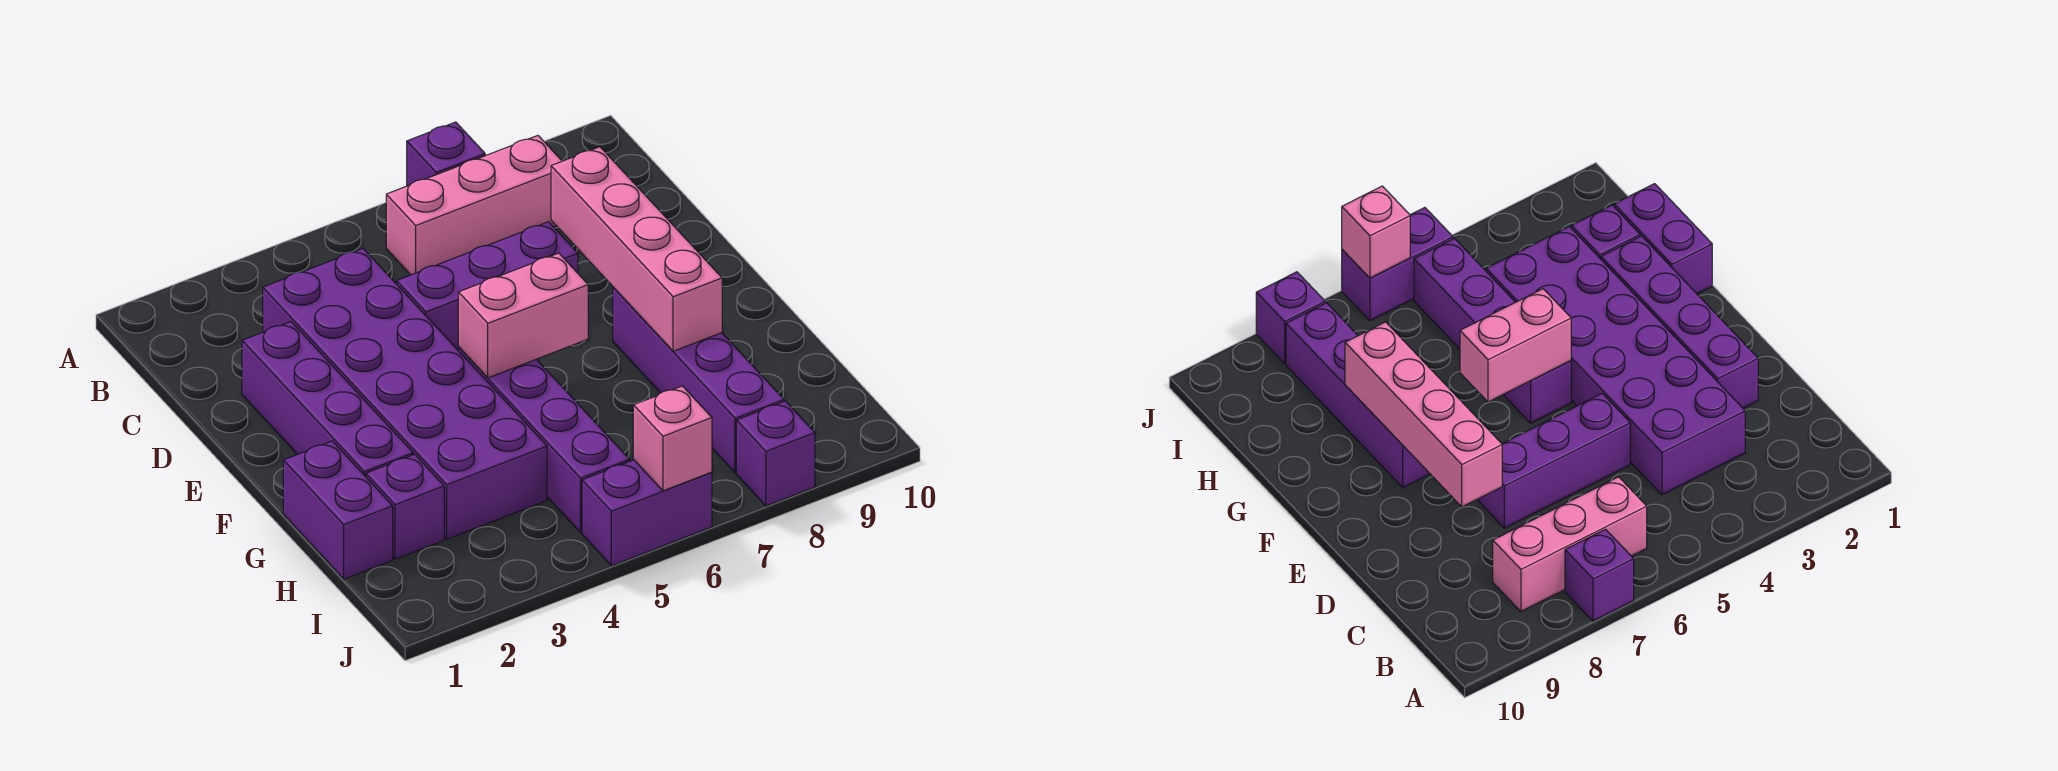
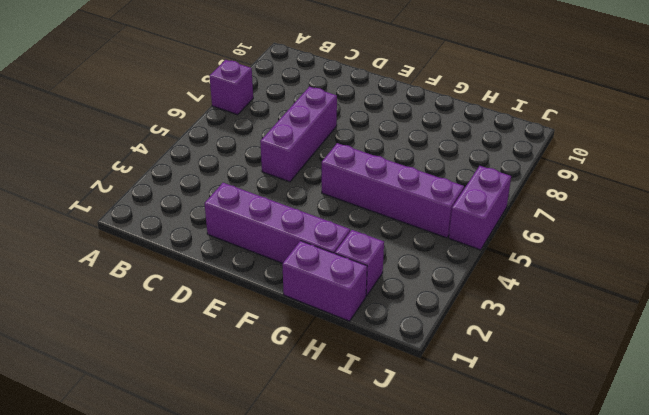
none -> pink 1x3 brick [386,136,562,275]
none -> purple 2x6 brick [263,249,547,539]
none -> purple 1x4 brick [613,287,784,473]

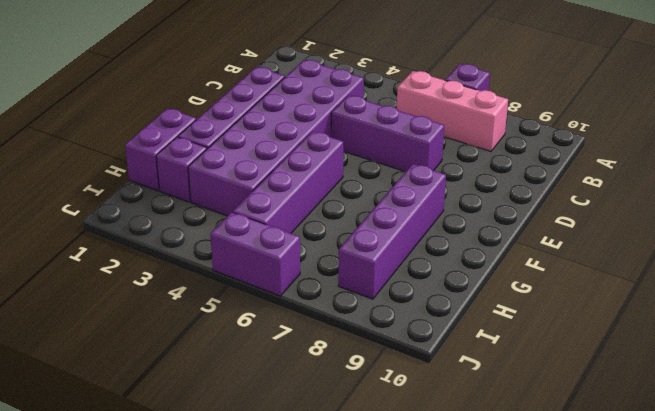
none -> purple 1x1 brick [736,401,815,506]
none -> pink 1x4 brick [551,147,722,351]
none -> pink 1x2 brick [458,253,588,378]

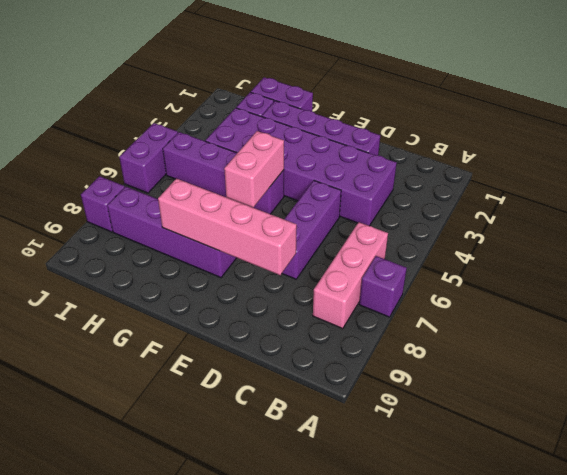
none -> pink 1x1 brick [633,386,712,491]

